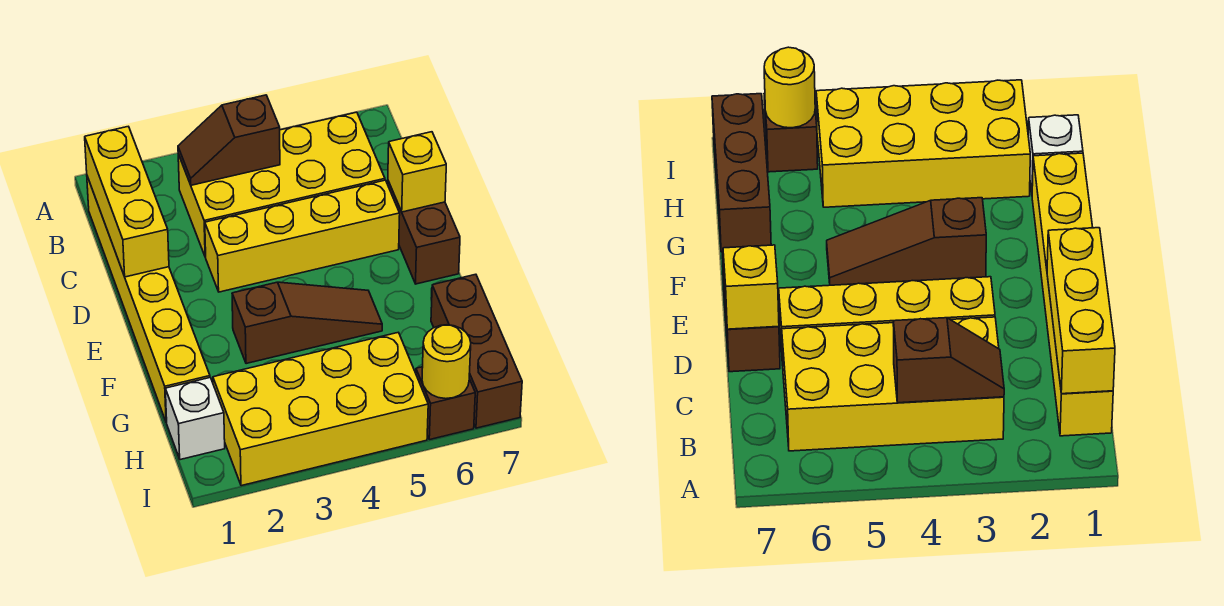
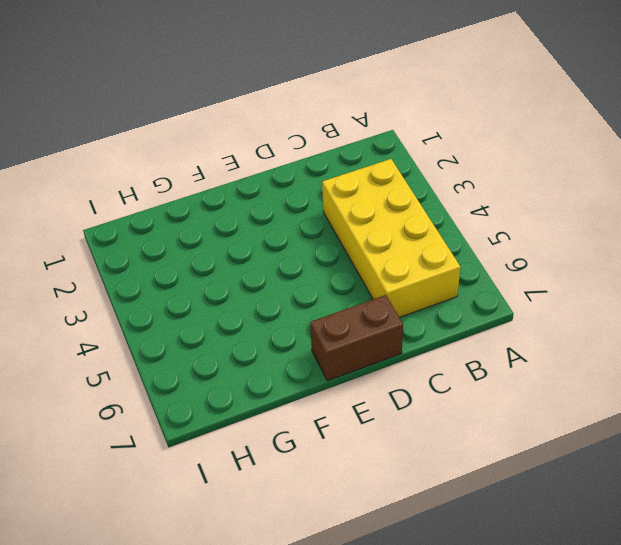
none -> yellow 1x6 brick [87,176,210,423]
none -> yellow 1x4 brick [205,180,400,292]
none -> brown 1x3 slope [232,282,382,364]

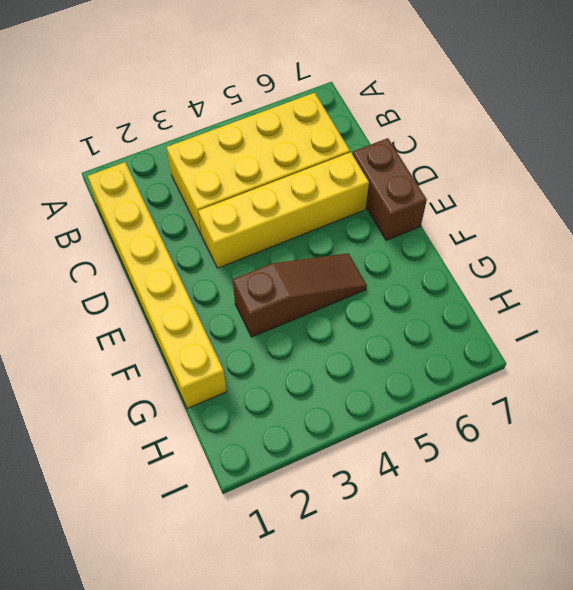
none -> brown 1x3 brick [431,274,522,428]
none -> white 1x1 brick [165,378,225,460]
none -> yellow 2x4 brick [213,332,428,486]

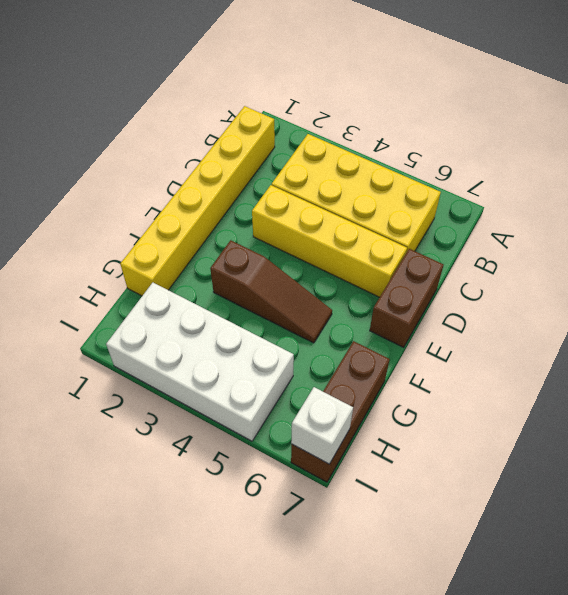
white 2x4 brick [106,283,294,441] -> yellow 2x4 brick [213,332,428,486]
white 1x1 brick [291,387,353,464] -> white 1x1 brick moved to [165,378,225,460]
none -> brown 1x1 brick [416,367,475,440]
none -> yellow 1x3 brick [85,126,169,277]
none -> brown 1x2 slope [178,95,280,185]

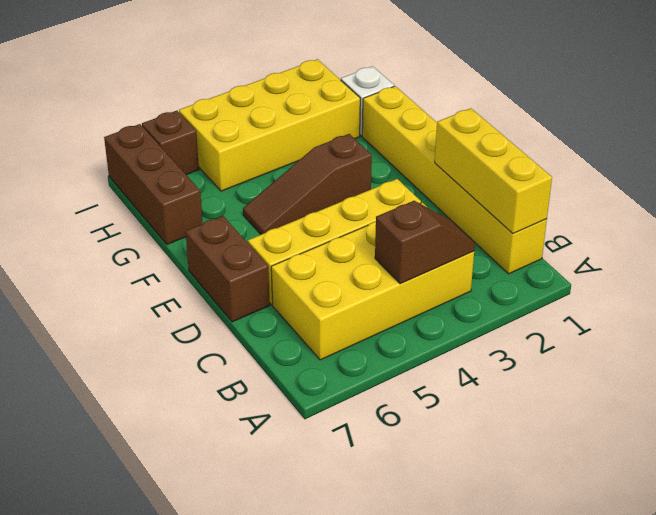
none -> yellow 1x1 brick [388,132,446,212]
none -> yellow 1x1 round brick [422,325,471,399]

